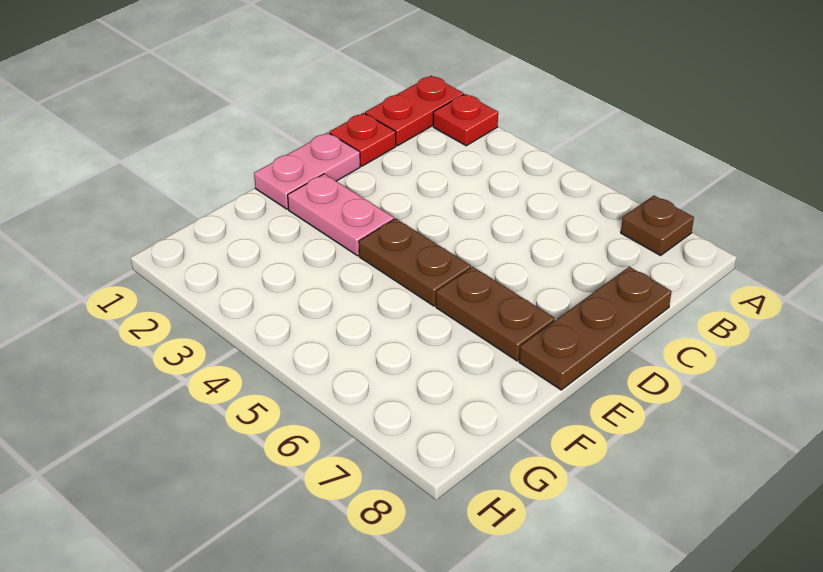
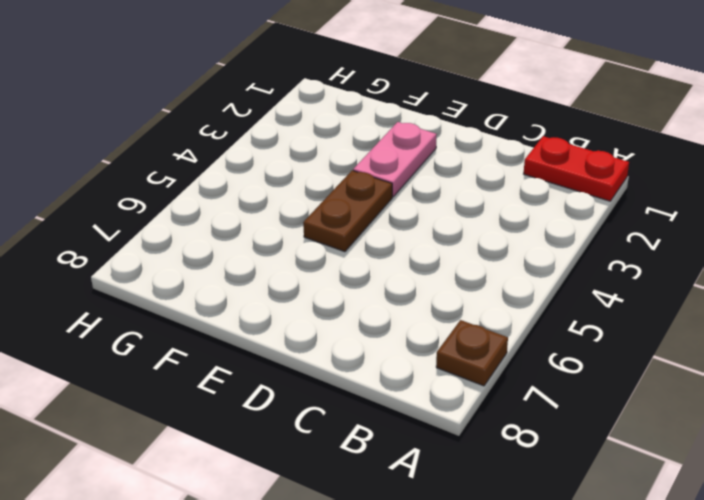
none -> red 1x1 plate [433,94,498,146]
none -> red 1x1 plate [329,113,396,166]

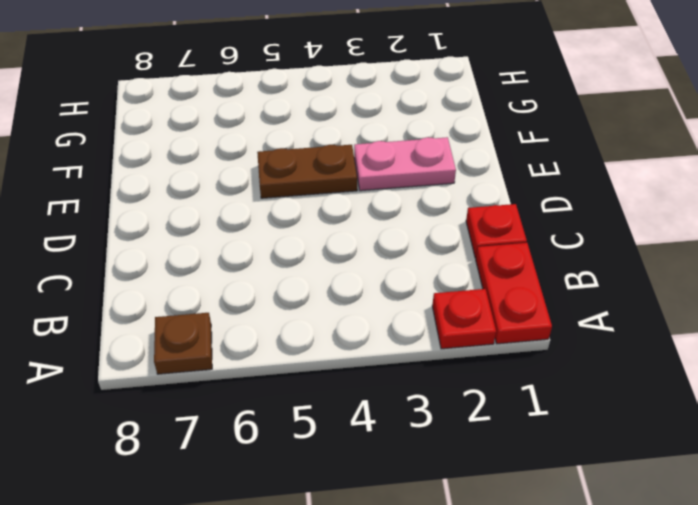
none -> brown 1x3 plate [519,267,672,390]
none -> pink 1x2 plate [254,132,360,209]

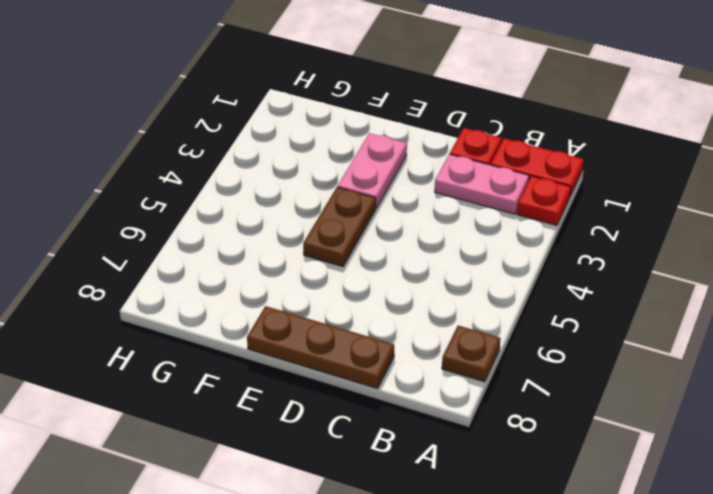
pink 1x2 plate [435,154,529,214] -> pink 1x2 plate moved to [254,132,360,209]
none -> brown 1x2 plate [436,267,555,361]

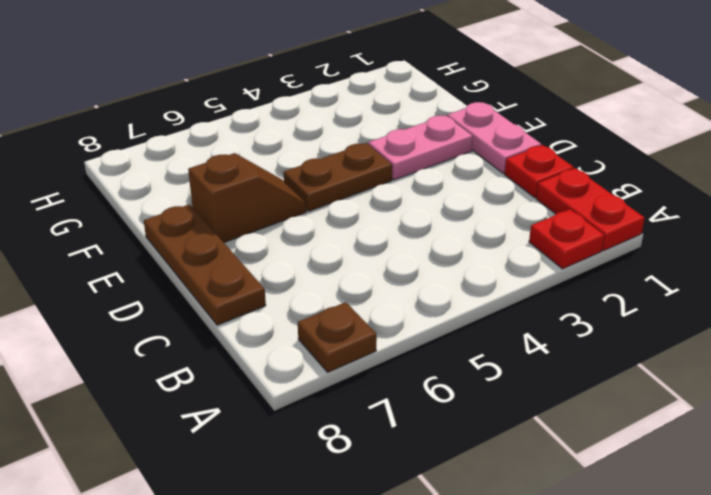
brown 1x2 slope [188,153,306,242] -> brown 1x2 plate [436,267,555,361]

